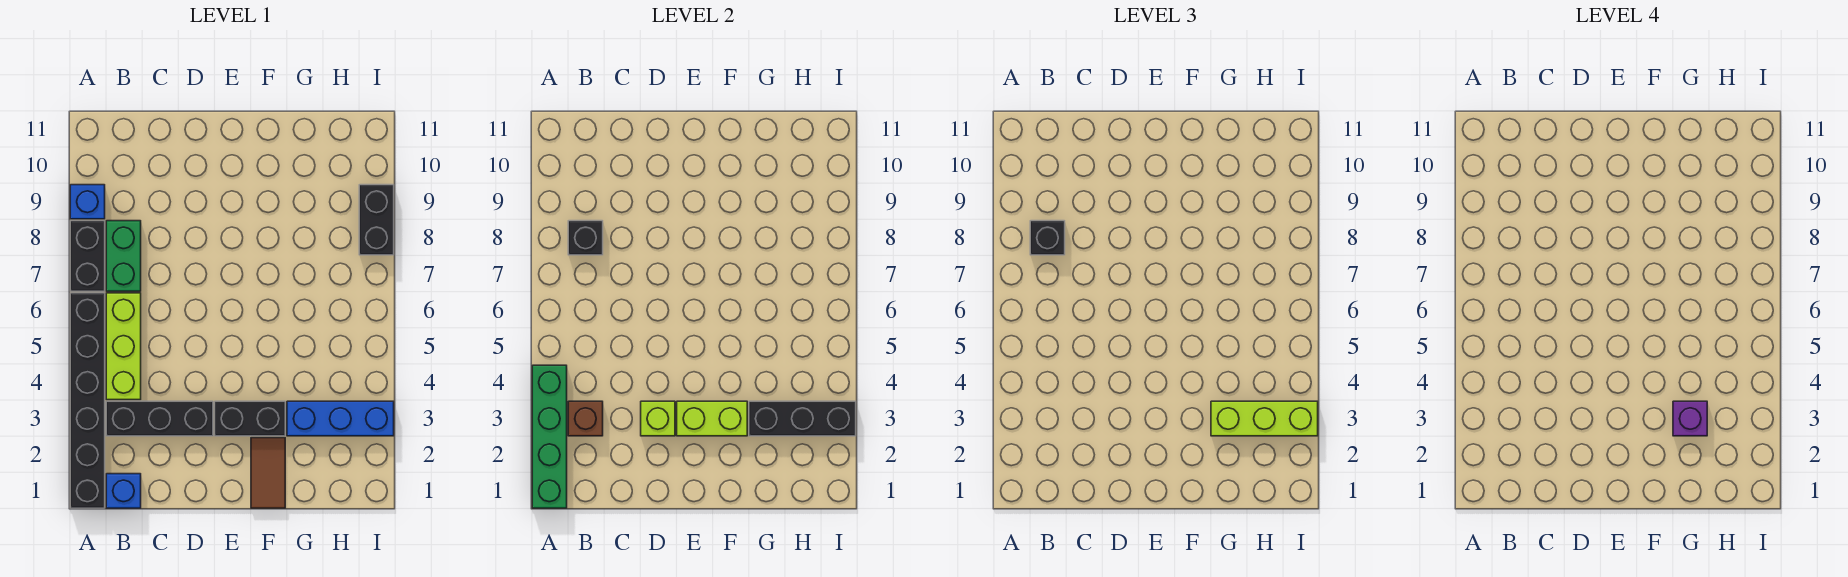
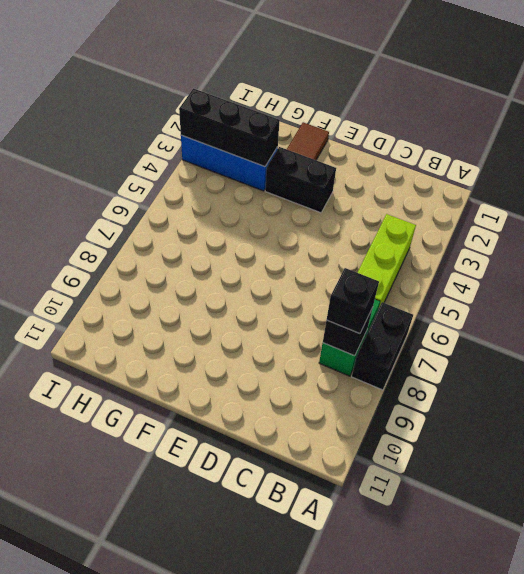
none -> black 1x6 brick [70,293,105,508]
none -> blue 1x1 brick [70,185,105,219]
none -> blue 1x1 brick [106,474,141,508]

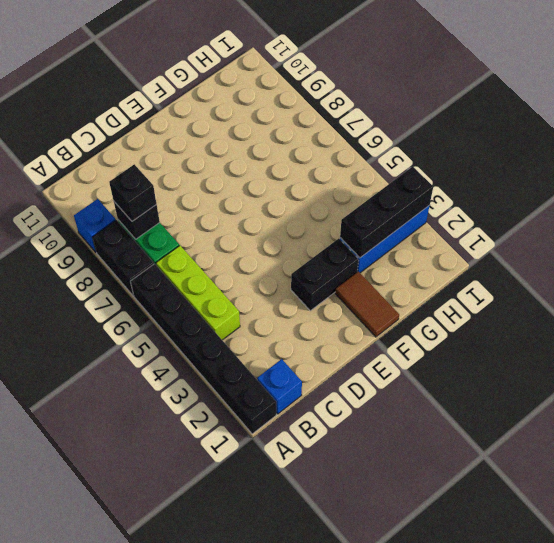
none -> black 1x3 brick [106,401,213,436]
none -> black 1x2 brick [359,185,394,255]
none -> green 1x4 brick [532,365,567,508]

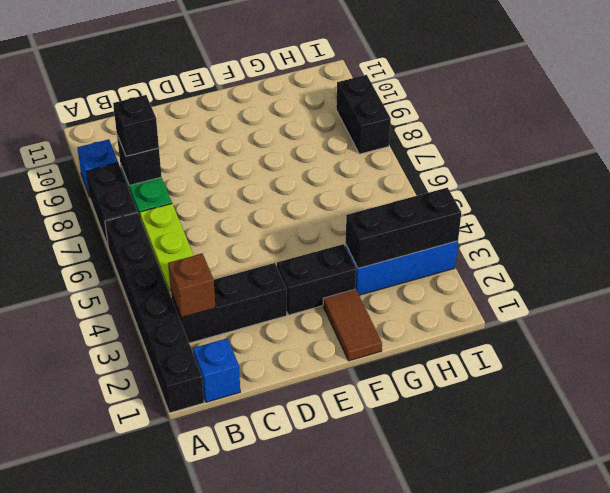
none -> green 1x4 brick [532,365,567,508]
none -> lime 1x1 brick [641,401,675,436]
none -> lime 1x2 brick [677,401,747,436]

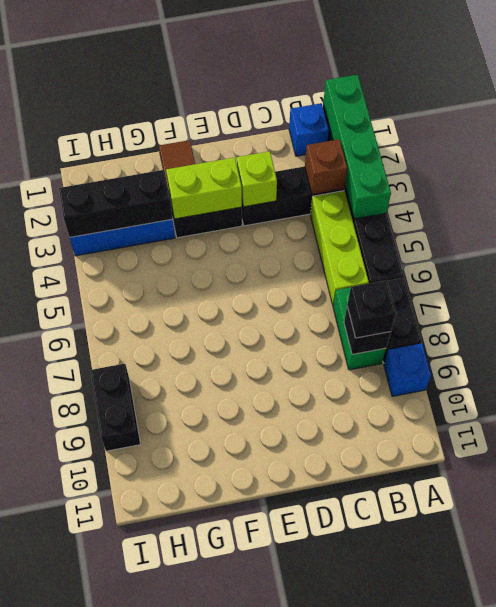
none -> lime 1x3 brick [1211,401,1318,436]
none -> purple 1x1 brick [1673,401,1707,436]

